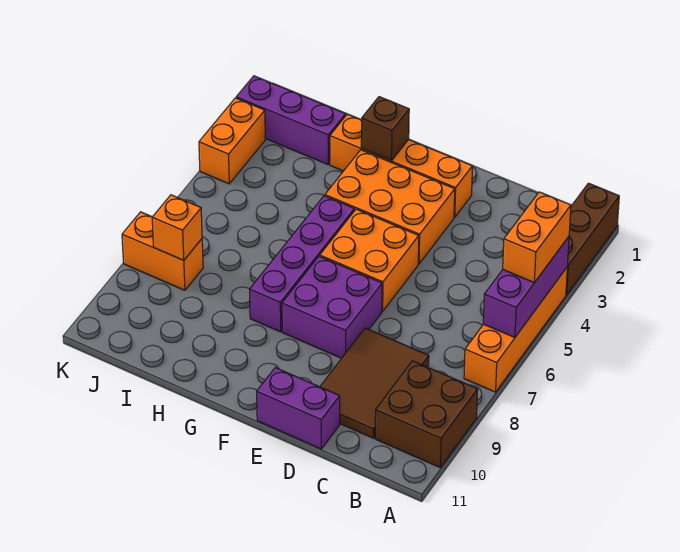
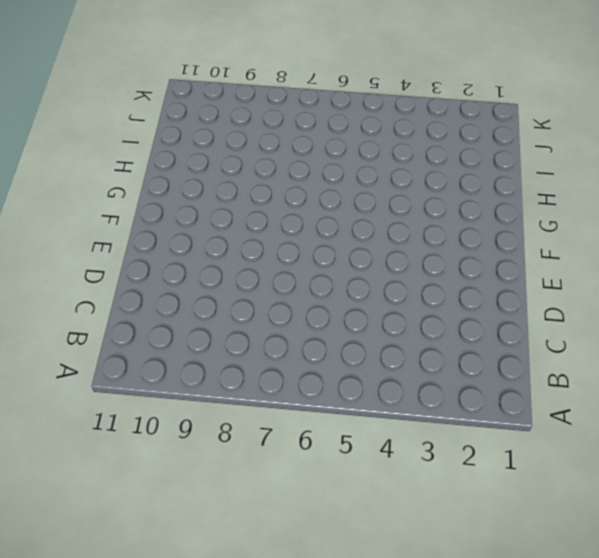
none -> brown 1x3 brick [566,183,619,295]
none -> orange 1x4 brick [464,268,567,392]
none -> brown 2x2 brick [375,361,478,467]

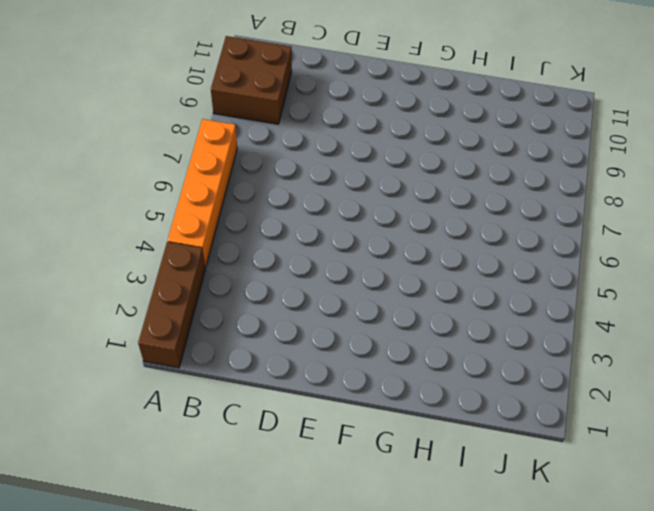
none -> brown 2x3 tile [320,328,429,438]
none -> purple 1x2 brick [257,368,340,449]
none -> orange 1x4 brick [330,114,472,217]

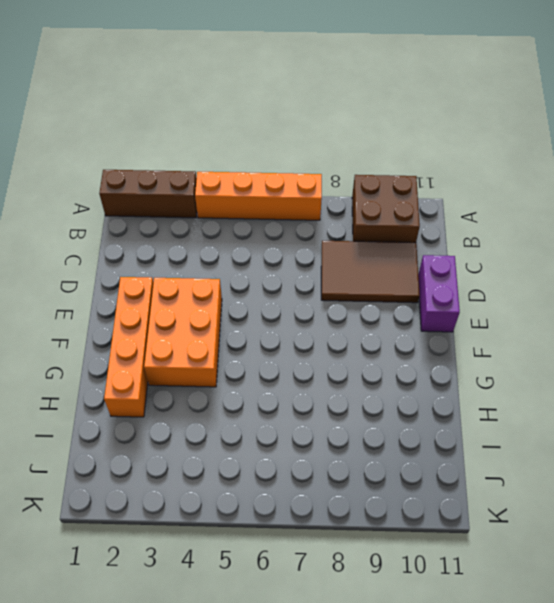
none -> orange 2x2 brick [320,209,419,311]
none -> purple 2x2 brick [282,256,382,358]
none -> purple 1x4 brick [250,196,354,332]

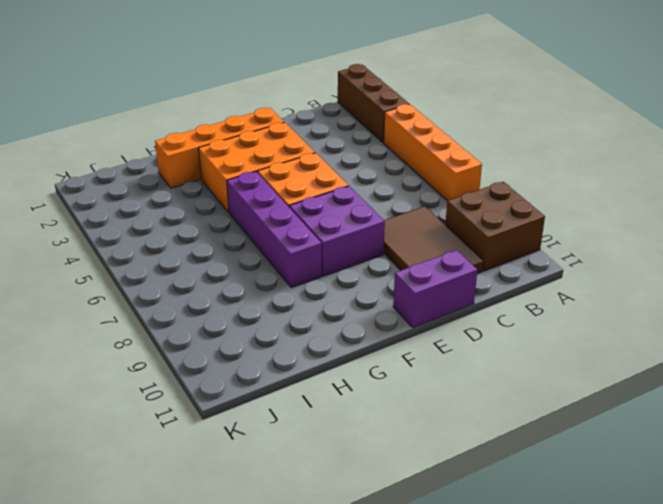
none -> purple 1x3 brick [236,76,346,164]
none -> orange 1x2 brick [122,212,203,290]
none -> orange 1x2 brick [199,98,265,184]

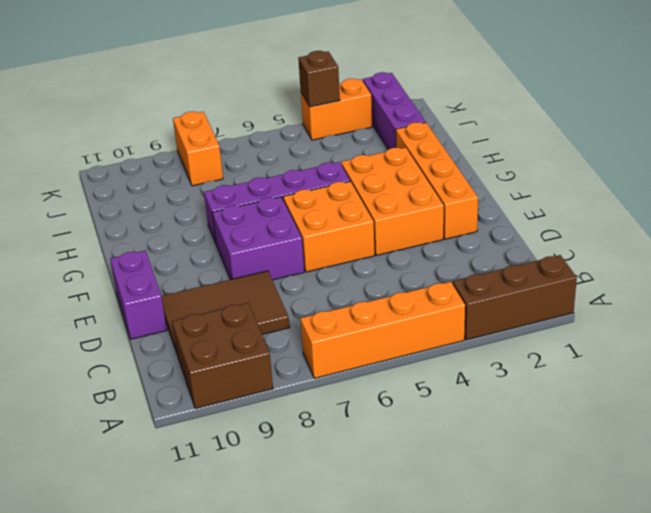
brown 1x1 brick [298,51,340,107] -> brown 1x1 brick moved to [361,97,409,161]
none -> purple 1x3 brick [483,237,569,337]
none -> orange 1x1 brick [152,195,202,260]
none -> orange 1x2 brick [503,192,571,282]

